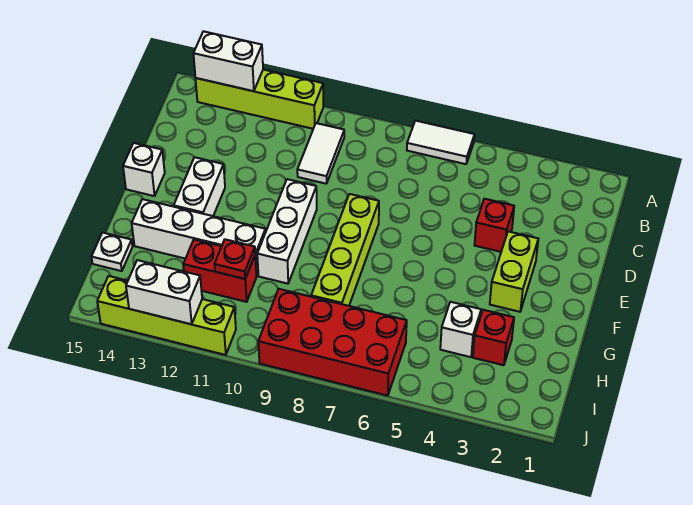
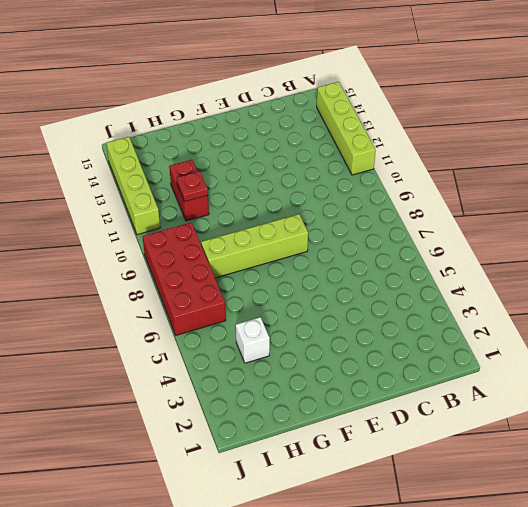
none -> white 1x2 tile [407,121,475,164]
none -> white 1x2 tile [297,123,344,184]
none -> red 1x1 brick [475,199,514,252]

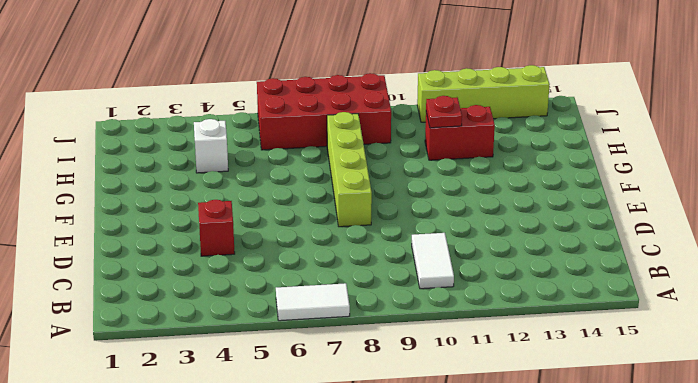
none -> lime 1x4 brick [196,70,323,129]
none -> lime 1x2 brick [490,231,538,312]
none -> white 1x3 brick [257,179,317,284]

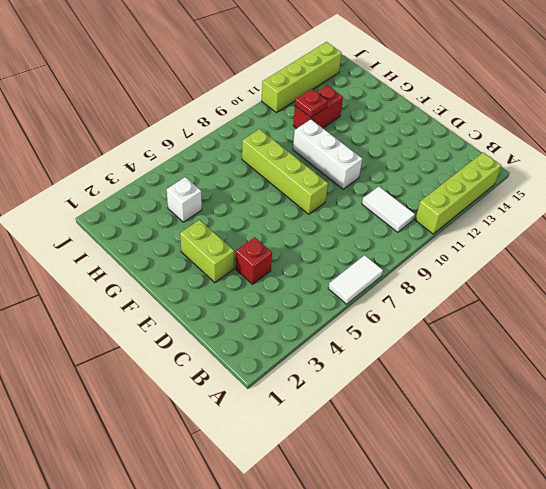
none -> white 1x2 brick [174,157,225,216]
none -> white 1x1 brick [123,143,165,196]
none -> white 1x4 brick [132,199,266,276]

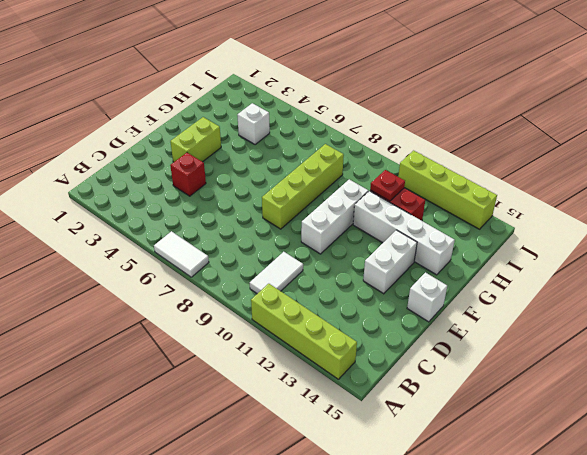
none -> red 1x1 brick [473,310,514,365]
none -> white 1x1 plate [92,233,132,271]
none -> red 2x4 brick [258,289,407,396]

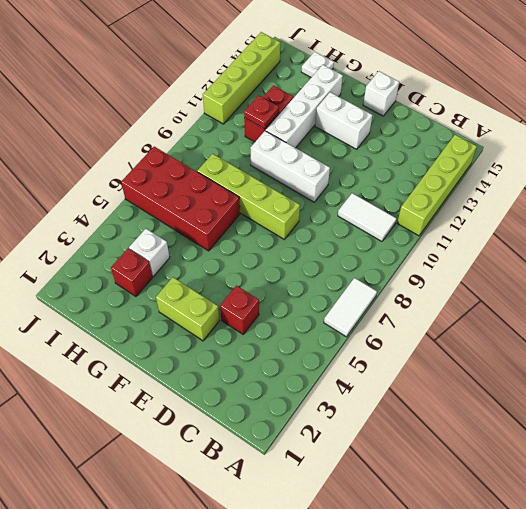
red 2x4 brick [121,147,240,251] -> red 2x4 brick turned to [258,289,407,396]
none -> white 1x2 brick [193,31,263,91]
none -> white 1x2 brick [126,260,202,324]

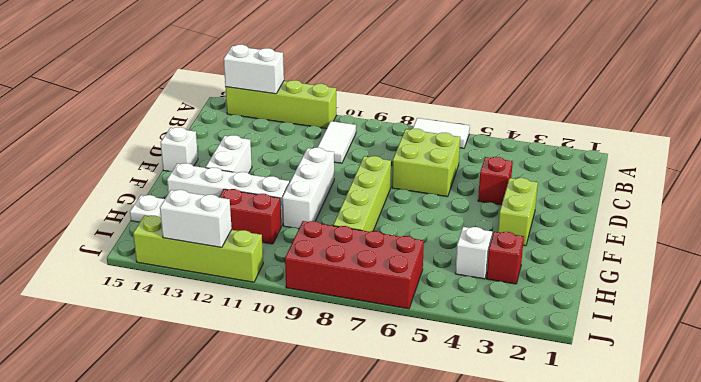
lime 2x2 brick [392,129,460,197] -> none
none -> red 1x1 plate [214,239,255,279]

